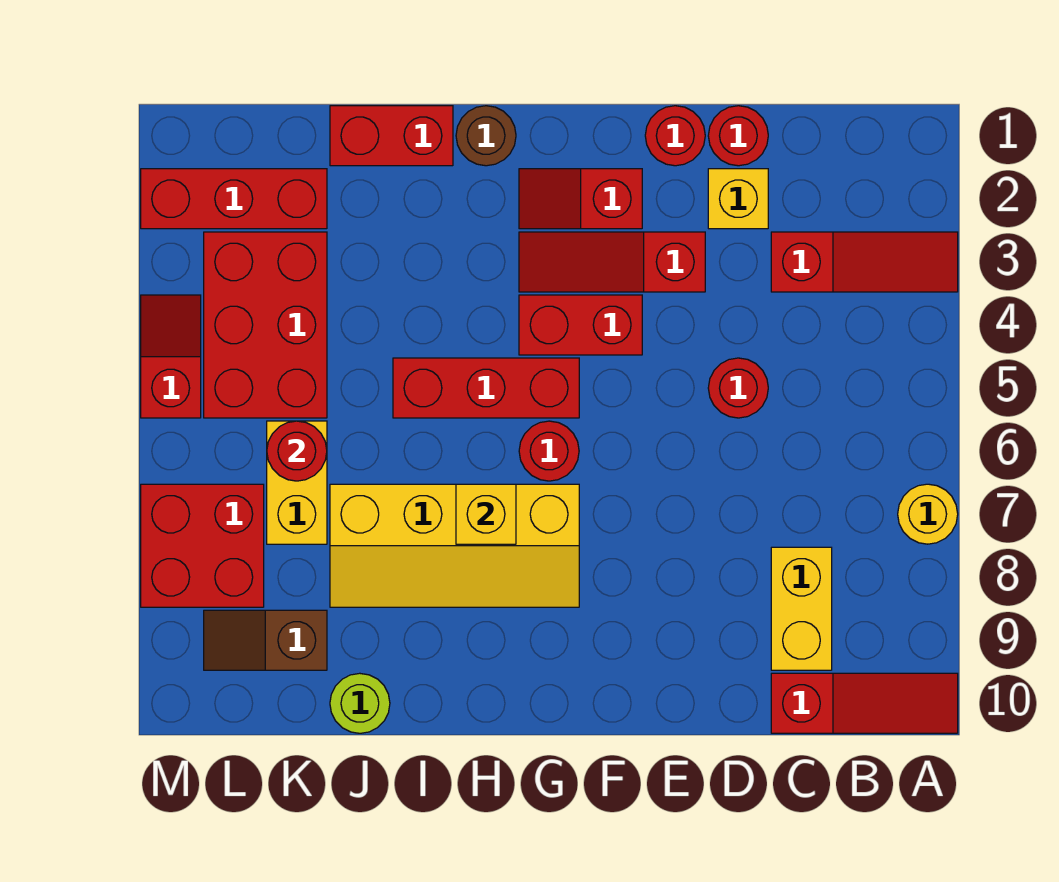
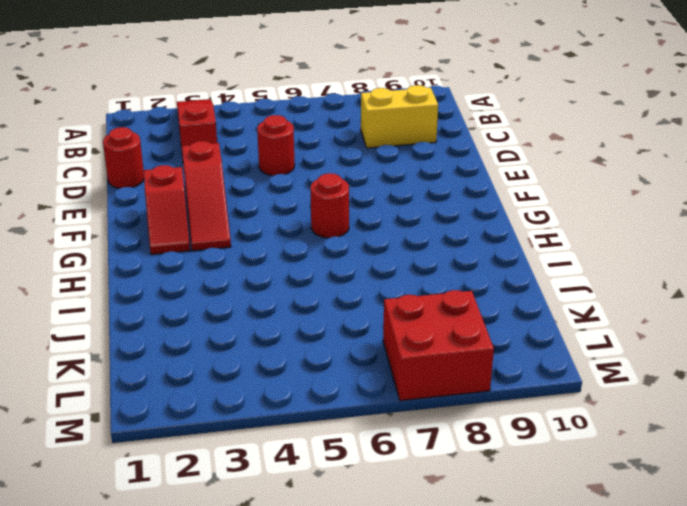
none -> yellow 1x1 round brick [898,484,958,544]
none -> red 1x3 slope [771,673,958,733]
none -> yellow 1x1 brick [708,169,768,229]

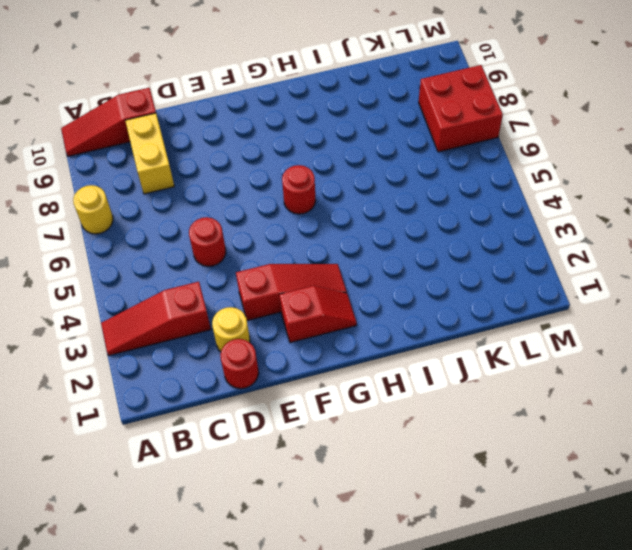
yellow 1x1 round brick [212,307,250,352] -> yellow 1x1 brick [708,169,768,229]
none -> red 1x1 round brick [645,106,705,166]
none -> red 1x2 brick [519,295,642,355]
none -> red 1x3 brick [393,358,579,418]

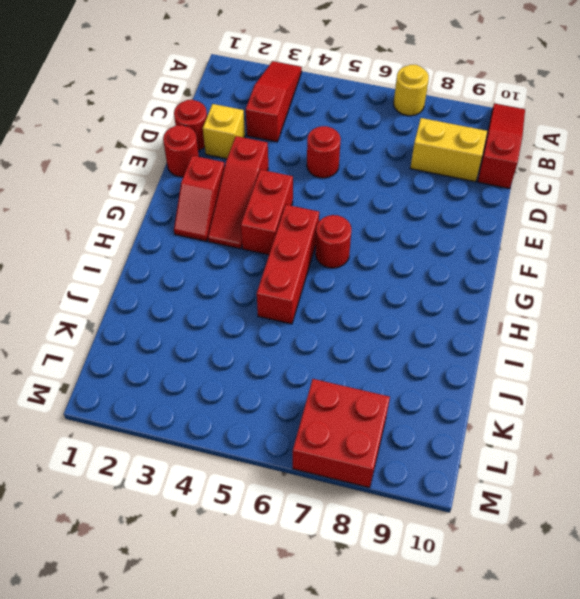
none -> yellow 2x4 slope [330,484,579,607]
none -> brown 1x1 round brick [456,106,516,166]
none -> red 1x2 brick [330,106,453,166]

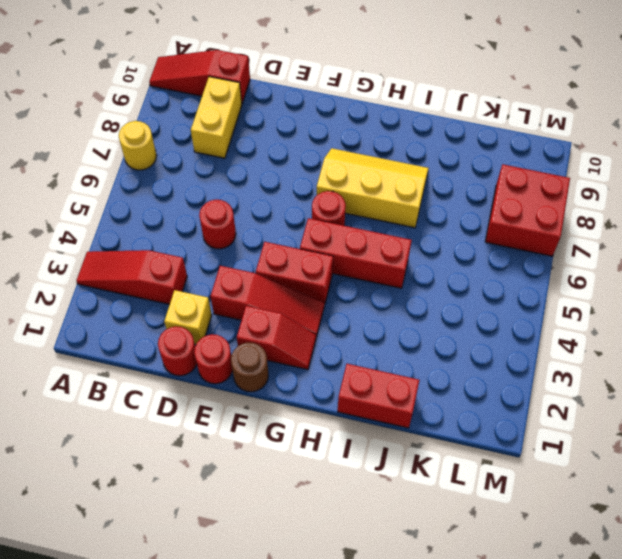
brown 1x1 round brick [231,343,268,392] -> brown 1x1 round brick moved to [456,106,516,166]
yellow 2x3 slope [317,148,429,228] -> yellow 2x4 slope [330,484,579,607]
none -> lime 1x1 round brick [330,673,390,733]
none -> red 1x3 brick [141,169,327,229]
none -> red 2x3 brick [204,232,327,418]

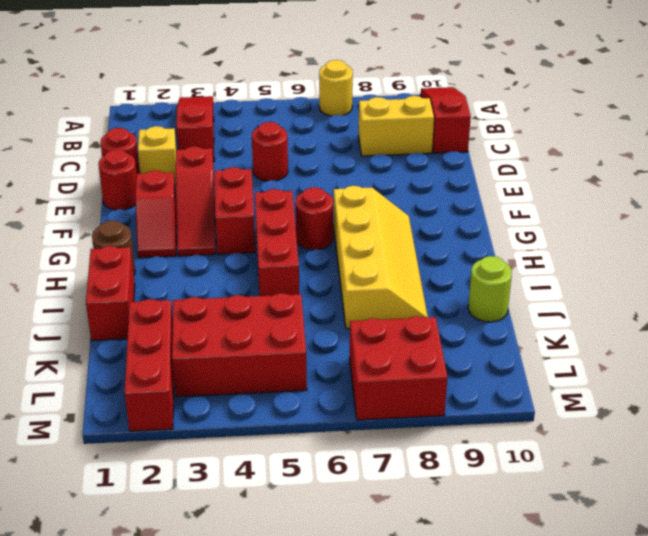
none -> yellow 1x2 brick [267,421,327,544]
none -> brown 1x2 slope [204,610,327,670]
none -> red 1x2 slope [141,295,201,418]

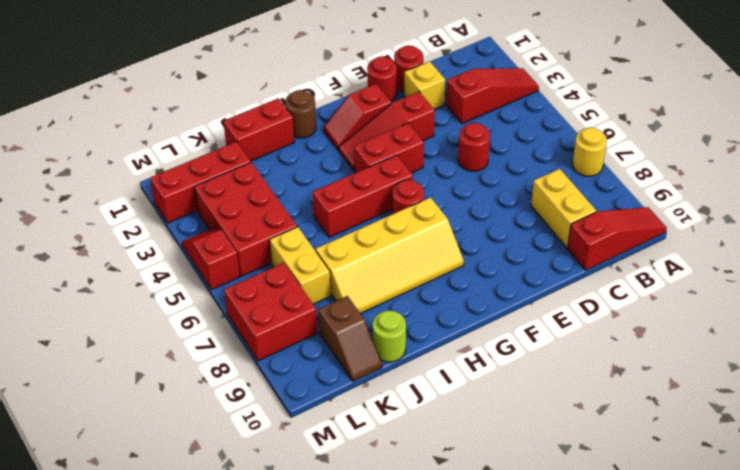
brown 1x2 slope [319,296,382,381] -> brown 1x2 slope turned to [204,610,327,670]
none -> yellow 1x1 brick [456,484,516,544]
none -> red 1x1 round brick [267,421,327,481]

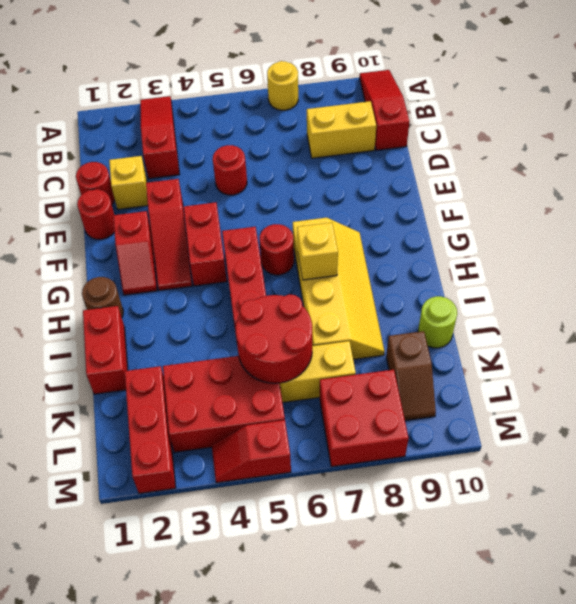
red 2x2 round brick [235,294,312,383] -> red 1x1 round brick [267,421,327,481]

